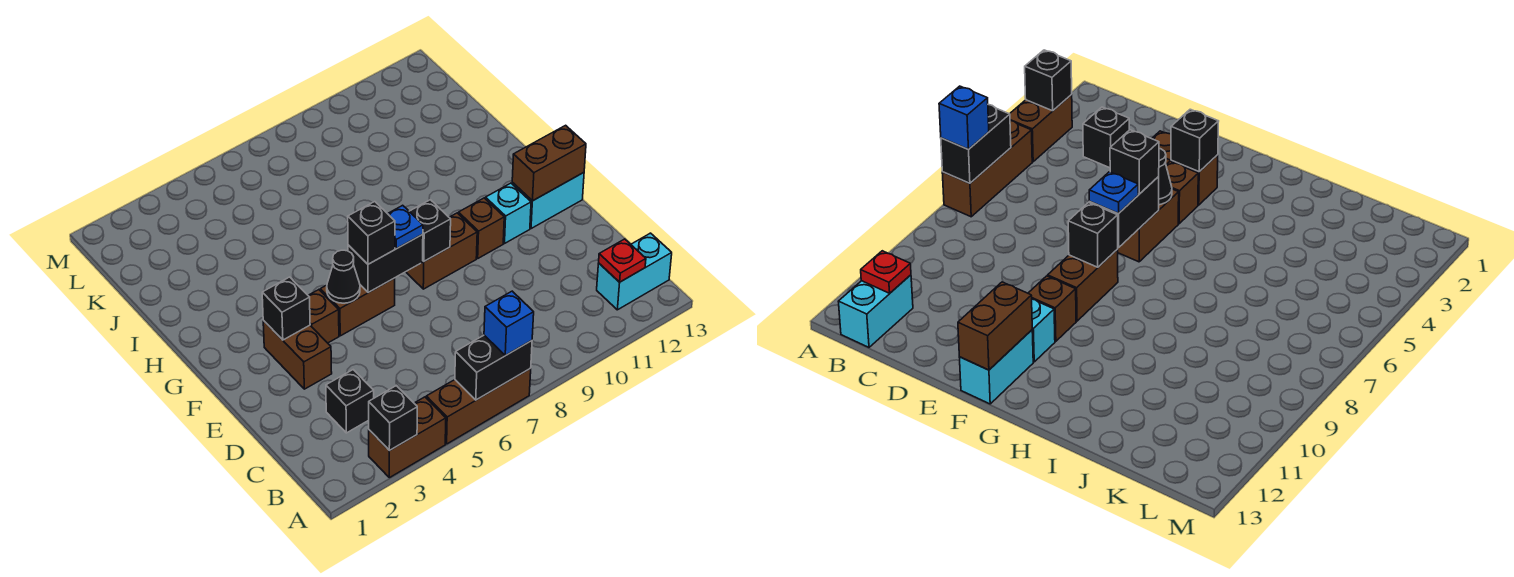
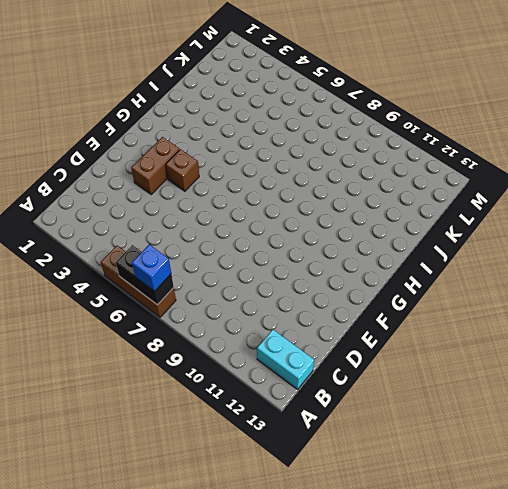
none -> brown 1x2 brick [369,397,446,478]
none -> black 1x1 brick [326,370,374,433]
none -> brown 1x2 brick [320,278,395,336]

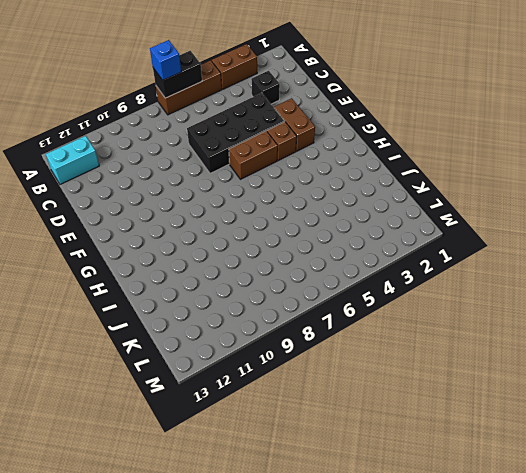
black 2x4 brick [187,93,285,173] -> none
none -> brown 1x2 brick [406,213,477,289]
none -> brown 1x1 brick [458,198,504,258]
none -> cyan 1x1 brick [485,183,531,243]

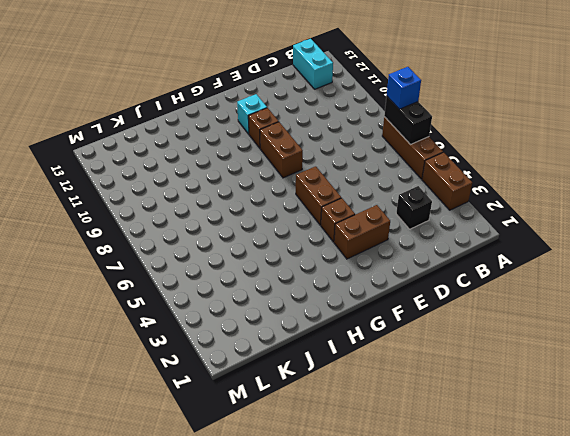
none -> cyan 1x2 brick [512,173,584,229]
none -> black 1x1 brick [369,386,417,451]
none -> red 1x1 plate [599,239,646,282]

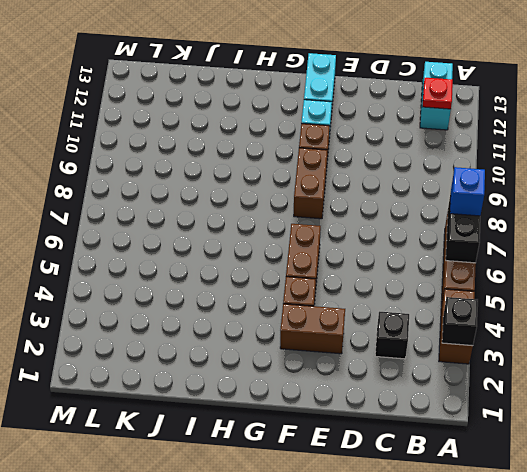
none -> black 1x1 brick [262,277,310,340]
none -> black 1x1 cone [327,250,360,303]
none -> black 1x2 brick [348,234,423,293]

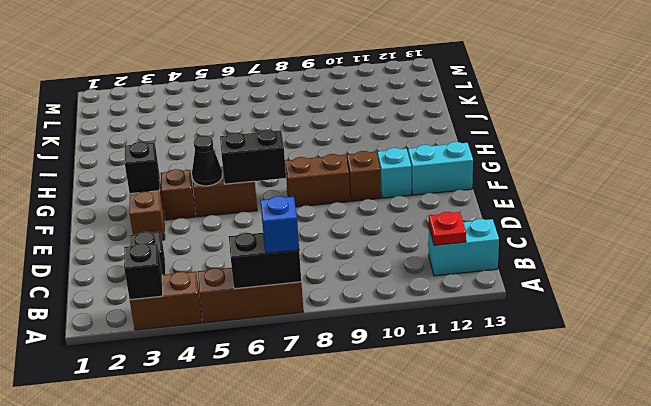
none -> black 1x1 brick [409,200,451,261]
none -> brown 1x2 brick [512,125,586,201]
none -> black 1x1 brick [348,202,395,264]

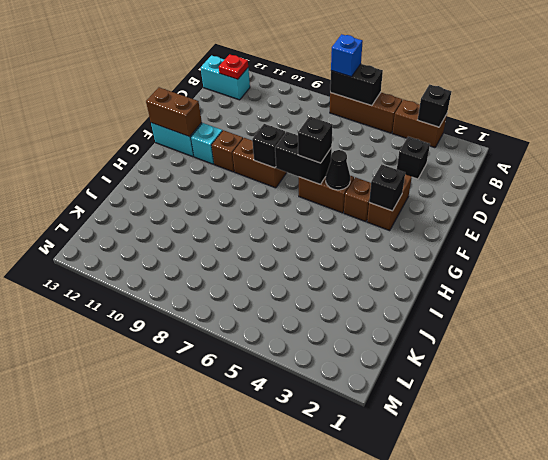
none -> blue 1x1 plate [388,205,423,249]

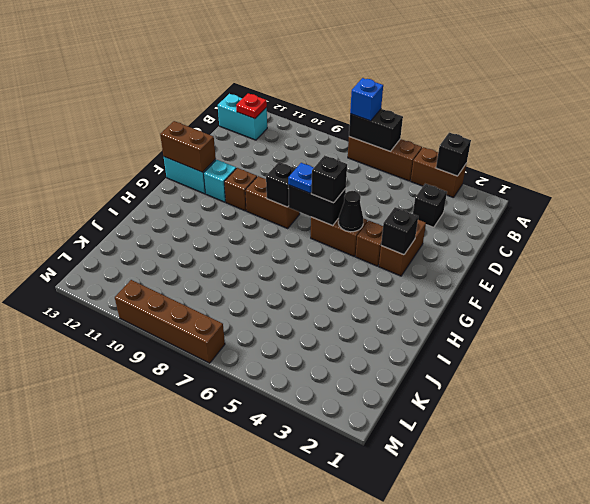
brown 1x4 brick [115,280,225,363] -> none

